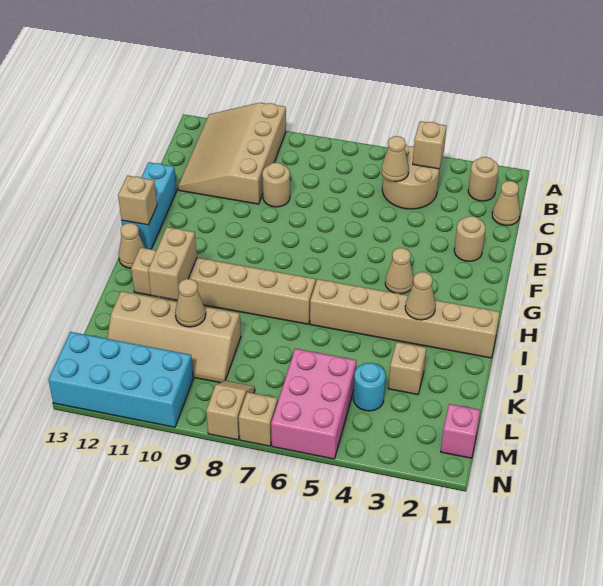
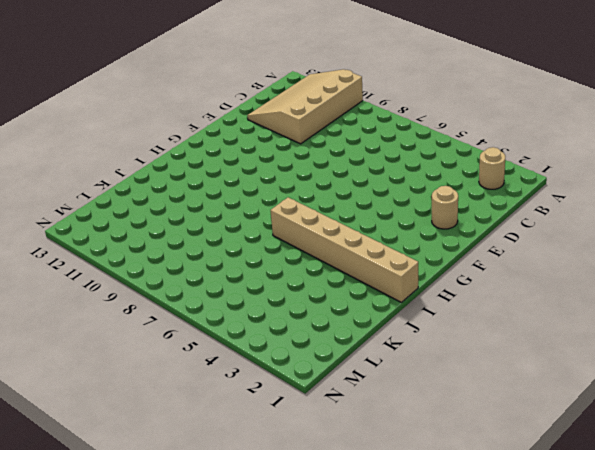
none -> tan 2x2 round brick [382,145,439,209]
none -> tan 1x1 cone [492,181,520,226]
none -> tan 1x1 round brick [262,163,290,207]

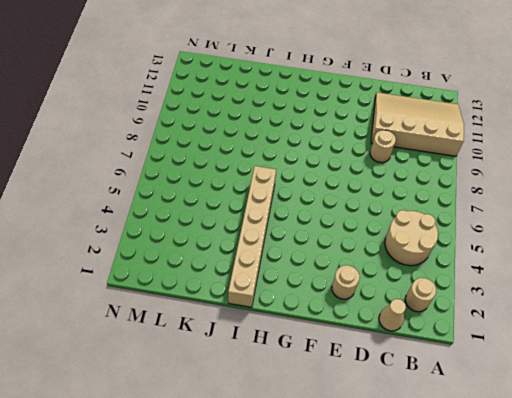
none -> cyan 1x3 brick [122,162,177,249]
none -> tan 1x1 cone [385,248,414,294]
none -> tan 1x1 cone [119,223,145,268]

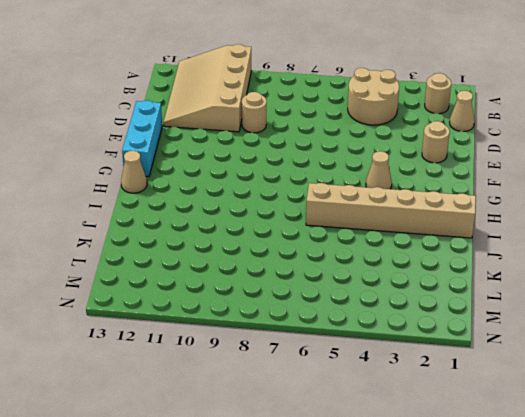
none -> tan 1x6 brick [131,247,316,324]
none -> tan 1x1 brick [389,342,426,395]
none -> tan 2x4 slope [107,291,241,383]

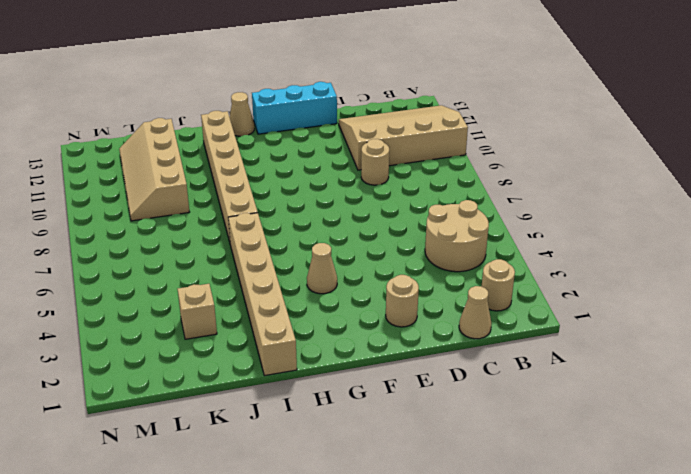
none -> cyan 1x1 round brick [353,363,386,411]
none -> pink 2x3 brick [271,349,356,459]
none -> pink 1x1 brick [441,404,480,458]

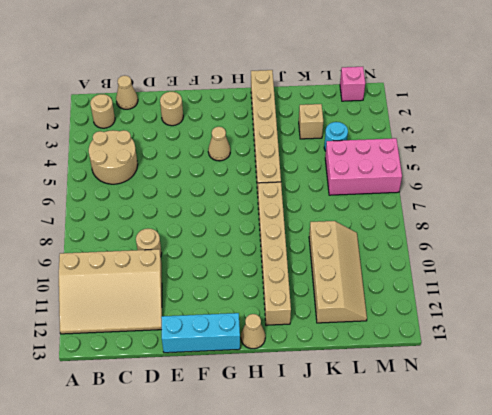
none -> tan 1x2 slope [206,381,255,440]
none -> cyan 2x4 brick [48,332,193,427]
none -> tan 1x1 brick [239,392,278,446]

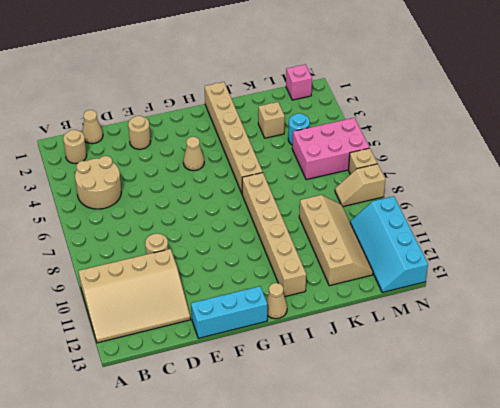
cyan 2x4 slope [350,196,428,293] -> cyan 2x4 brick [48,332,193,427]
none -> tan 1x1 brick [413,121,447,169]
none -> tan 1x1 cone [381,136,409,182]
none -> tan 1x1 brick [118,176,157,225]

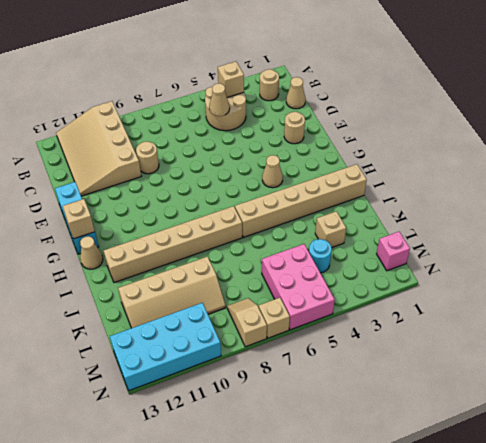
none -> tan 1x1 cone [405,272,436,320]
none -> tan 1x2 brick [148,227,197,300]
none -> tan 1x1 cone [175,279,206,327]

